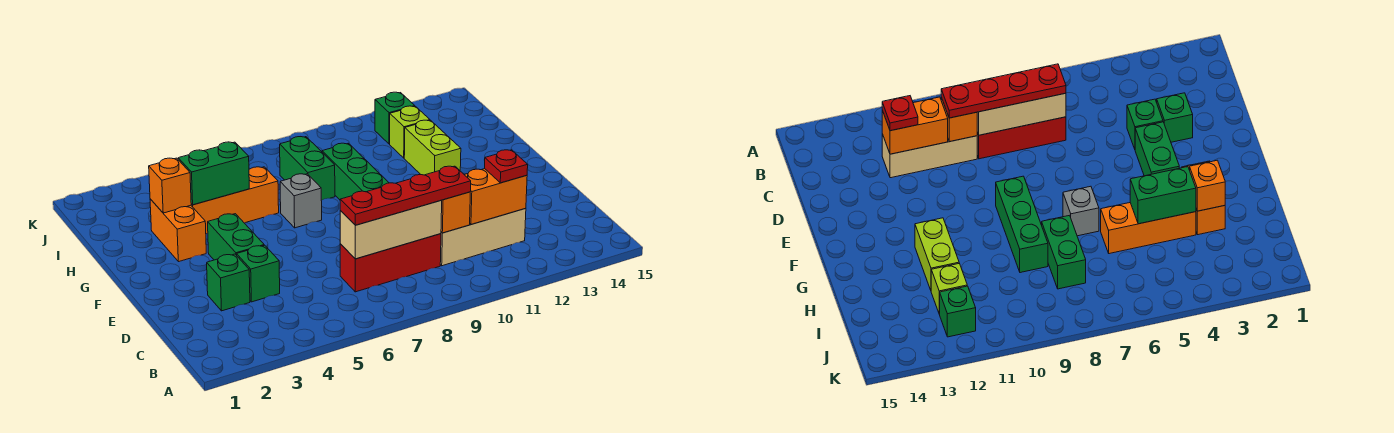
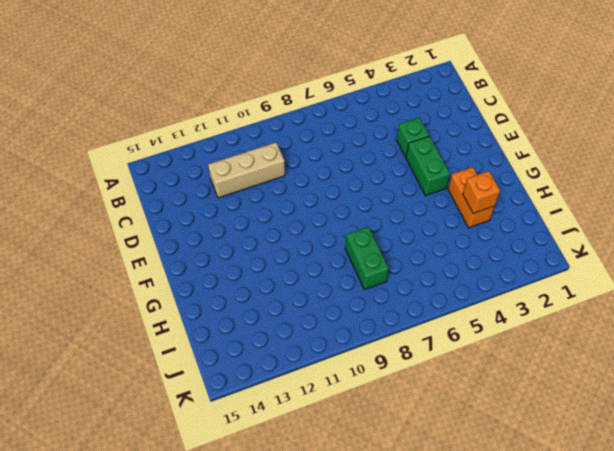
none -> red 1x3 brick [340,234,441,292]
none -> green 1x1 brick [207,254,250,311]
none -> green 1x3 brick [322,143,389,200]

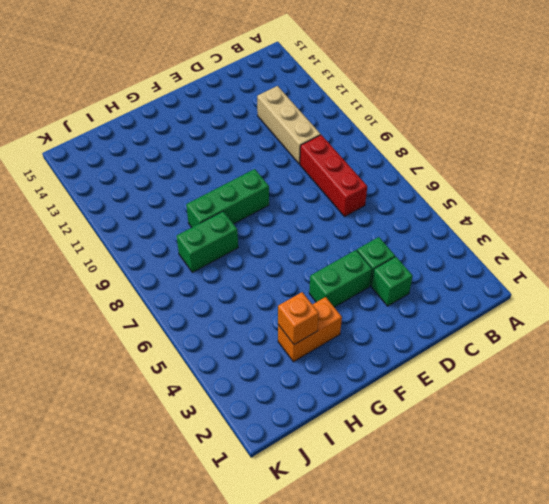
none -> grey 1x1 brick [280,174,322,228]
none -> lime 1x2 brick [404,120,461,175]
none -> orange 1x3 brick [191,167,279,234]

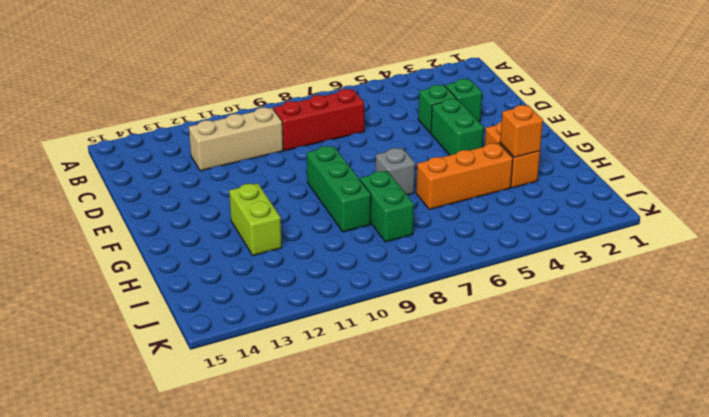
none -> lime 1x1 brick [390,106,430,158]
none -> green 1x1 brick [375,92,415,144]
none -> tan 1x3 brick [340,201,442,259]

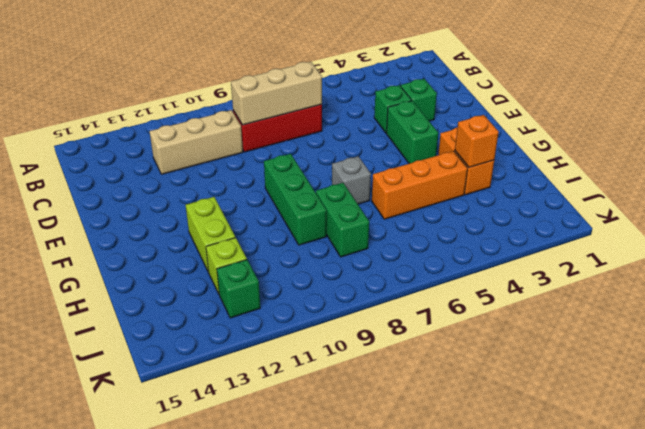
none -> orange 1x1 brick [441,192,470,233]
none -> orange 1x2 brick [464,169,527,224]
none -> green 1x2 brick [178,142,249,205]

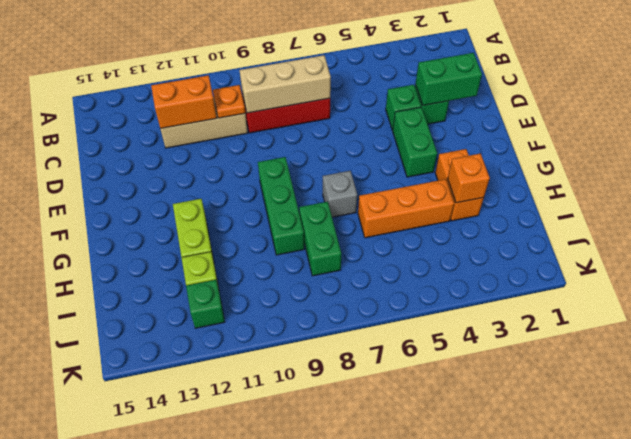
orange 1x1 plate [213,85,245,118] -> orange 1x1 brick [441,192,470,233]
green 1x2 brick [415,53,482,105] -> green 1x2 brick moved to [178,142,249,205]
none -> red 1x4 plate [340,166,471,225]
none -> red 1x1 plate [485,150,528,183]

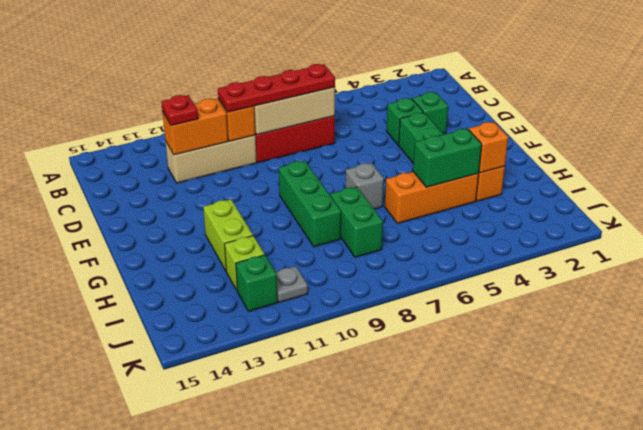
grey 1x1 plate [276,266,308,302] -> none

